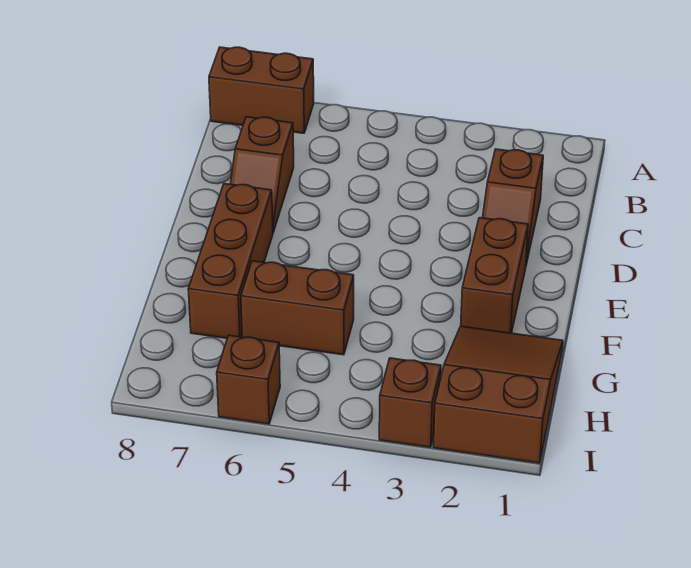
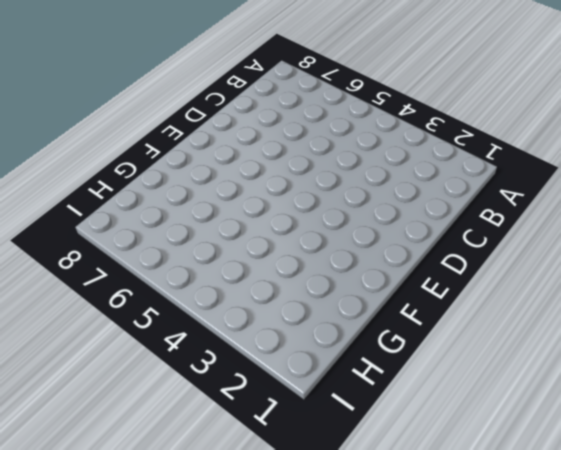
none -> brown 1x2 brick [209,47,314,133]
none -> brown 1x2 slope [483,149,543,265]

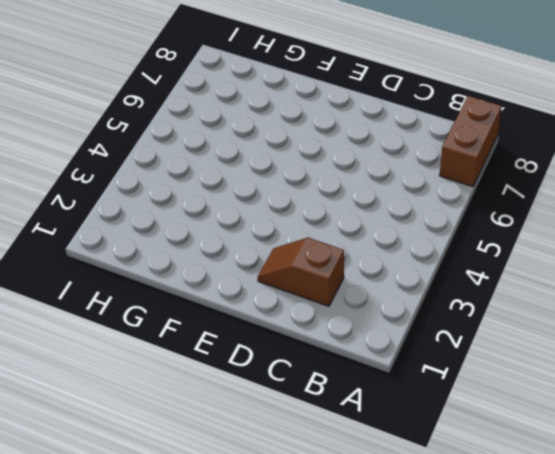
none -> brown 1x2 slope [230,117,294,232]
none -> brown 1x2 brick [461,218,528,333]

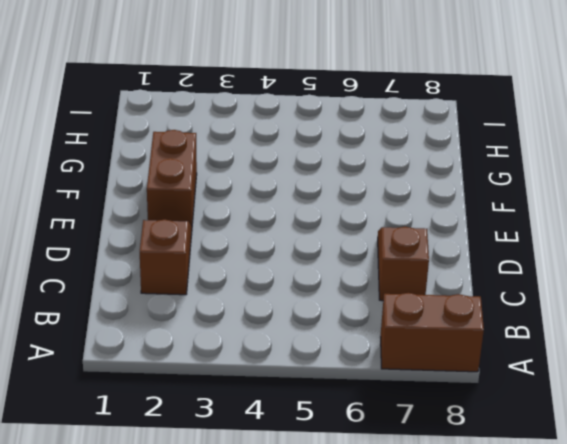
none -> brown 1x3 brick [188,184,273,338]
none -> brown 2x3 slope [433,326,563,463]

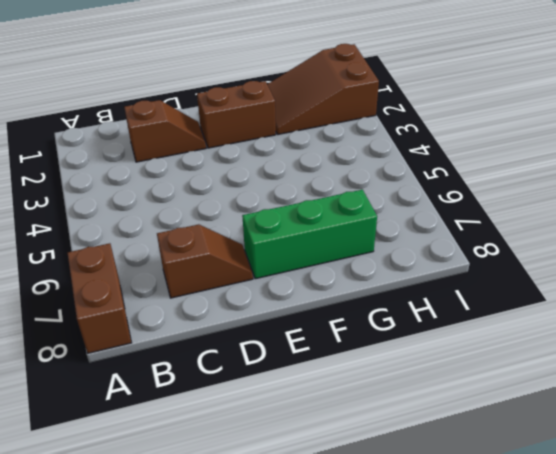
green 1x3 brick [242,190,377,279] -> brown 1x3 brick [188,184,273,338]
none -> brown 1x2 brick [241,261,354,355]
none -> brown 1x1 brick [379,358,441,447]

